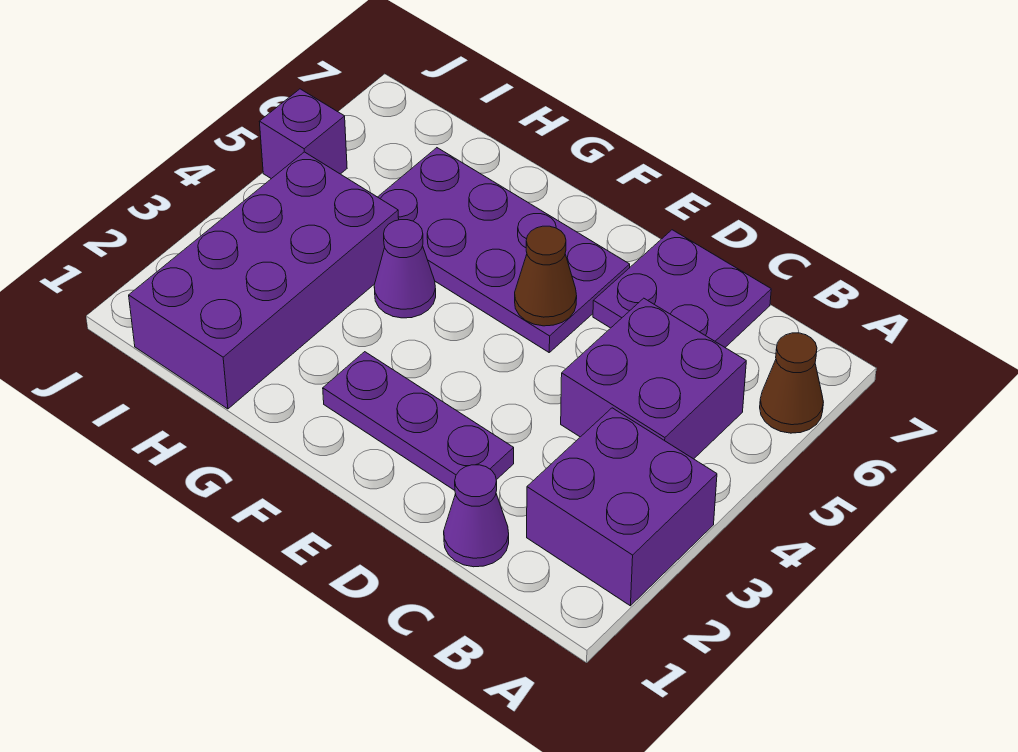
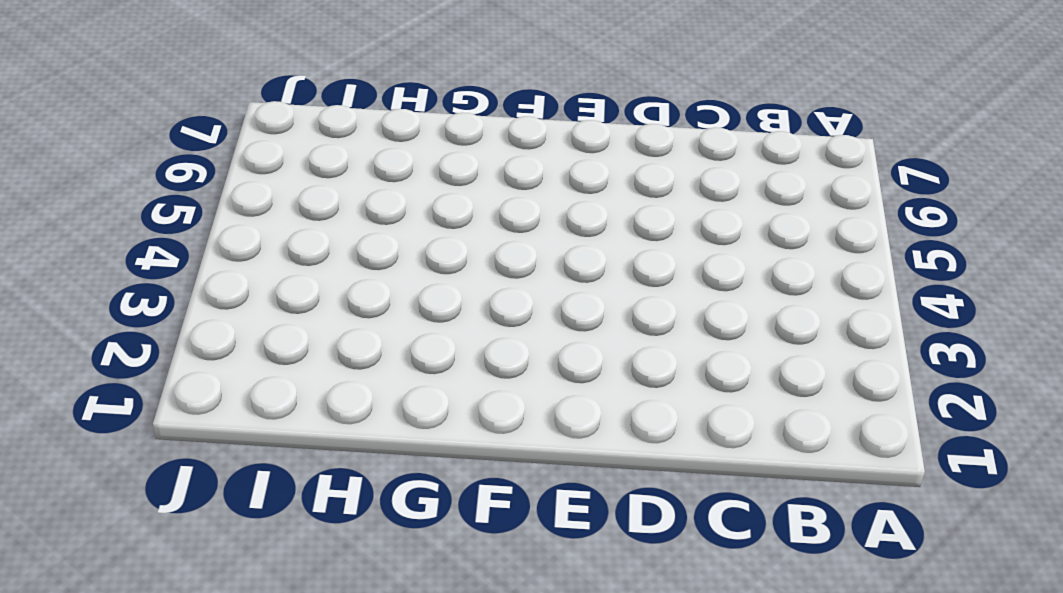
none -> purple 2x2 brick [527,408,717,606]
none -> brown 1x1 cone [760,333,823,433]

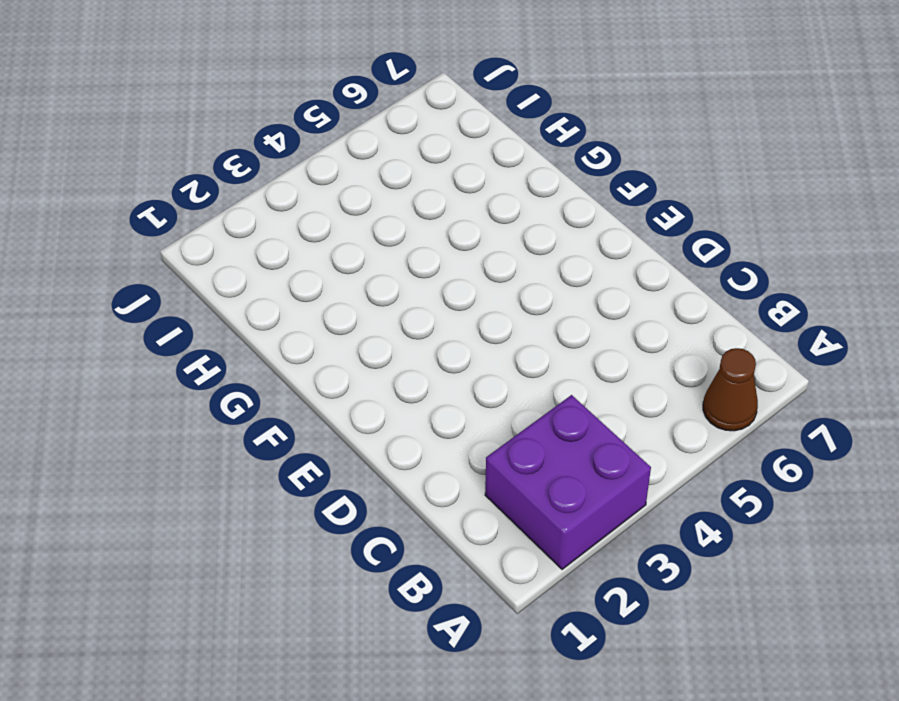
none -> purple 2x2 brick [561,298,746,459]
none -> purple 1x1 cone [444,465,509,567]

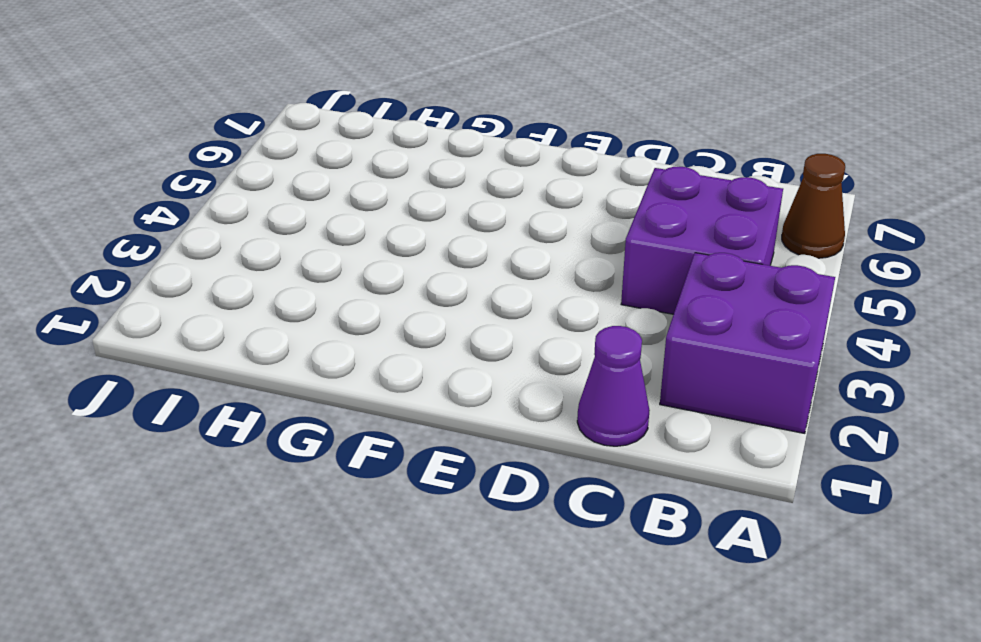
none -> purple 2x2 plate [593,230,771,347]
none -> purple 1x3 plate [323,352,514,490]

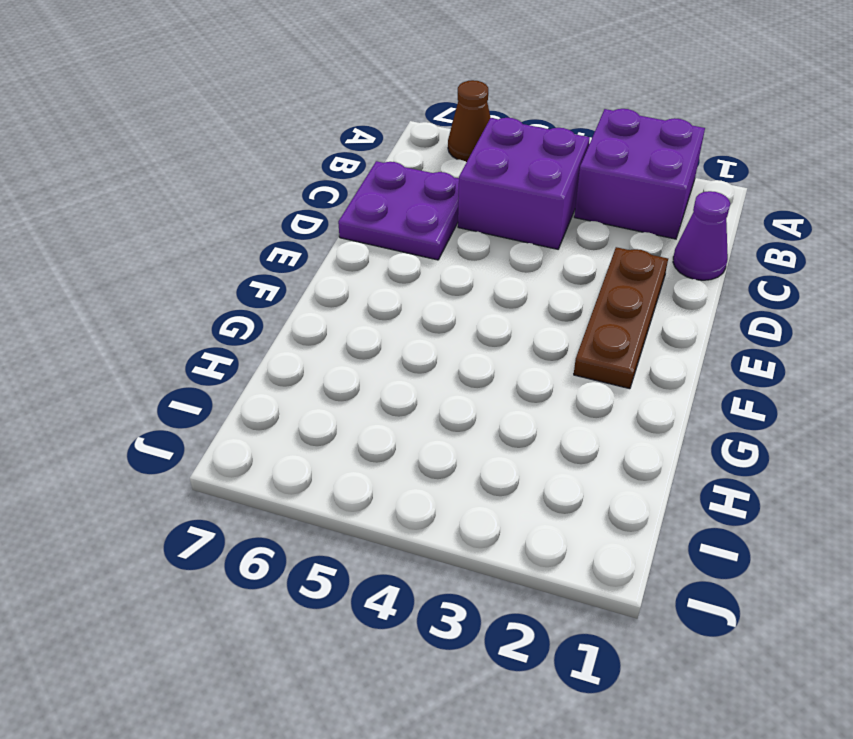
brown 1x3 plate [574,247,668,389] -> purple 1x3 plate [323,352,514,490]
none -> purple 2x4 plate [378,148,630,352]
none -> purple 1x1 cone [374,220,436,318]

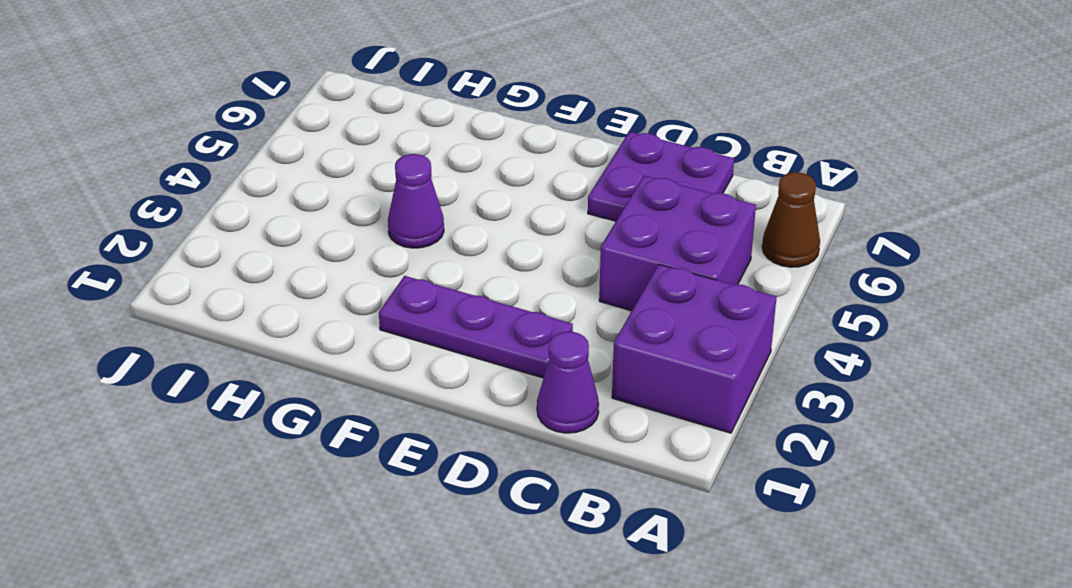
none -> purple 2x4 plate [378,148,630,352]
none -> purple 2x4 brick [129,152,399,409]

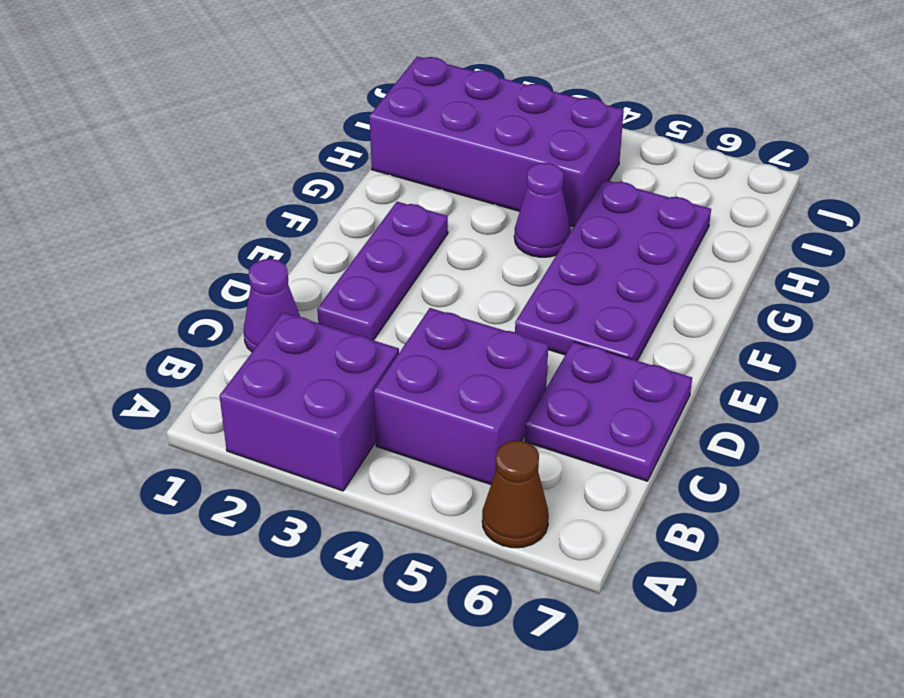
none -> purple 1x1 brick [259,89,347,179]
none -> brown 1x1 cone [515,226,577,326]

